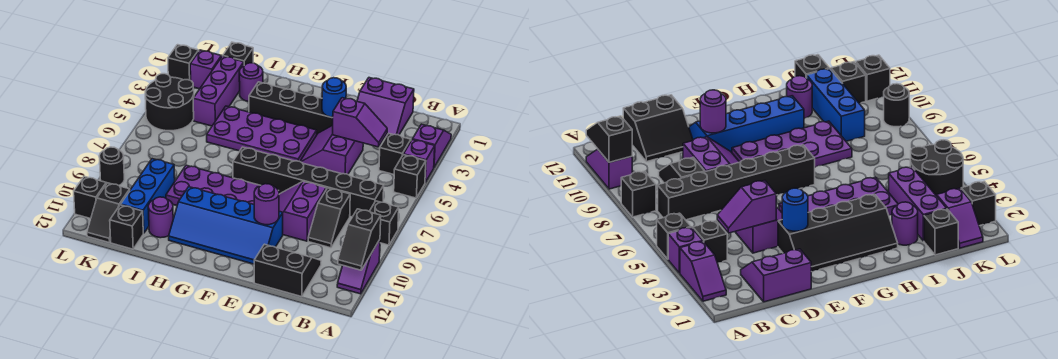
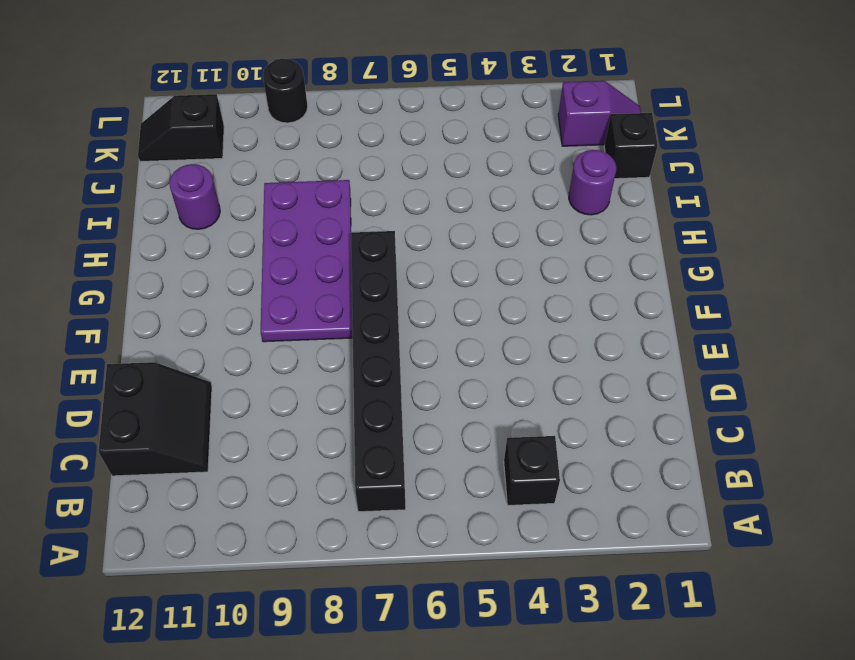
none -> purple 1x2 slope [412,124,451,167]
none -> purple 1x1 brick [404,140,435,182]
none -> black 1x1 brick [394,155,426,198]
none -> black 1x1 brick [369,201,399,245]

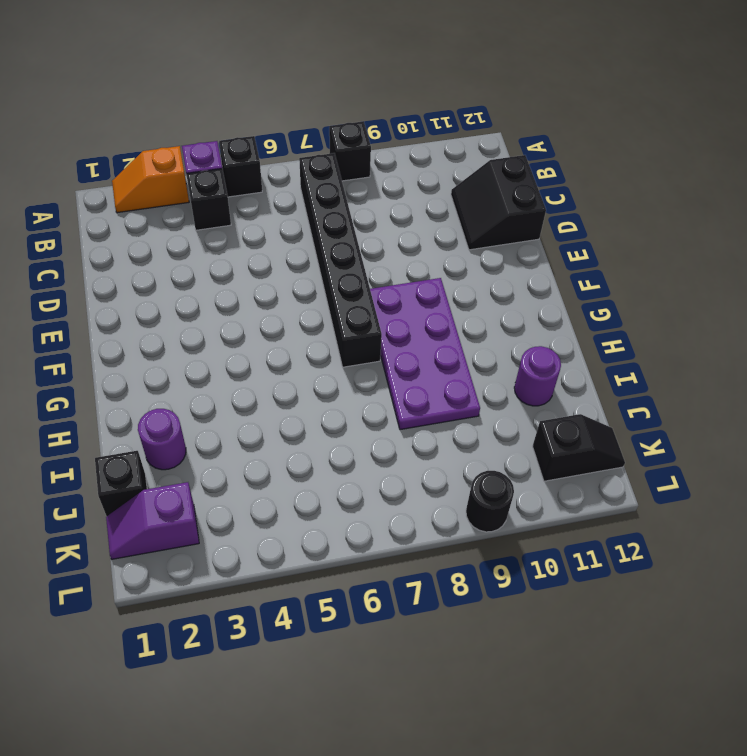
orange 1x2 slope [112,146,189,213] -> purple 1x2 slope [412,124,451,167]
none -> purple 1x2 slope [337,240,380,294]
none -> purple 2x2 slope [357,78,414,138]
none -> black 1x2 slope [308,188,350,248]
none -> purple 2x2 slope [300,125,363,174]

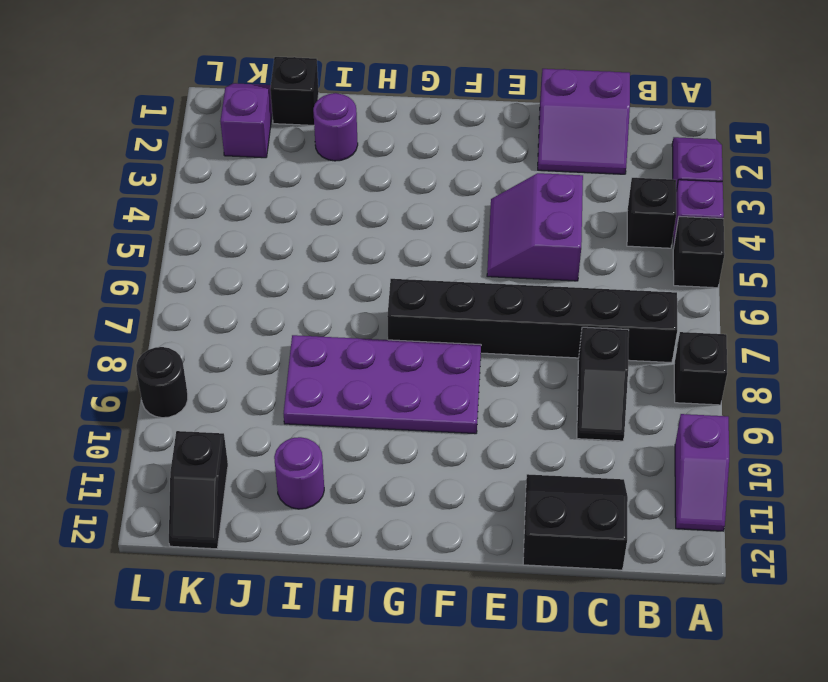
none -> purple 2x2 slope [279,181,326,241]
none -> black 2x4 slope [249,82,333,134]
none -> blue 2x4 slope [169,187,283,264]
none -> purple 2x4 plate [207,106,317,161]

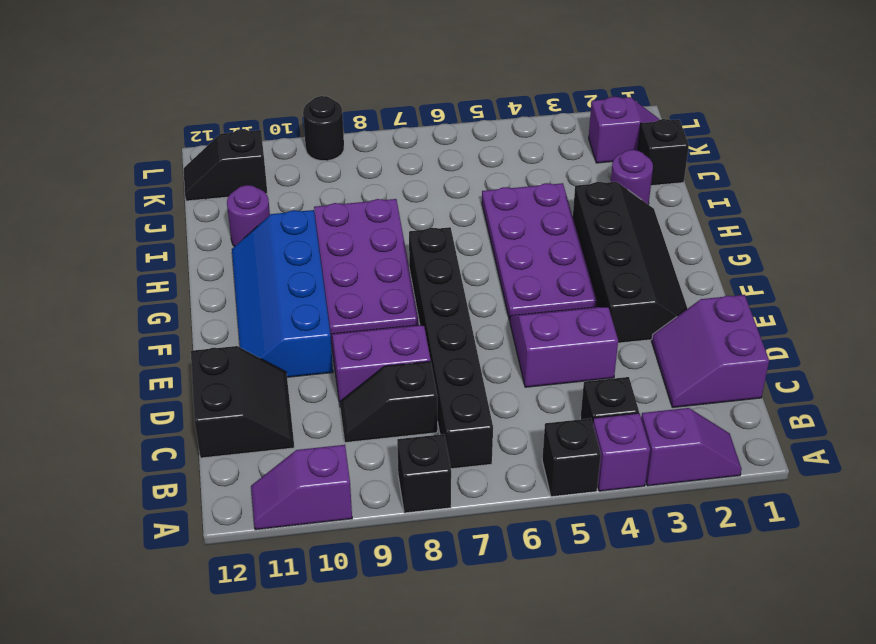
none -> purple 1x3 brick [193,56,244,126]
none -> blue 1x3 brick [121,159,175,233]
none -> black 1x1 brick [110,205,143,249]
none -> black 2x2 round brick [145,74,194,131]

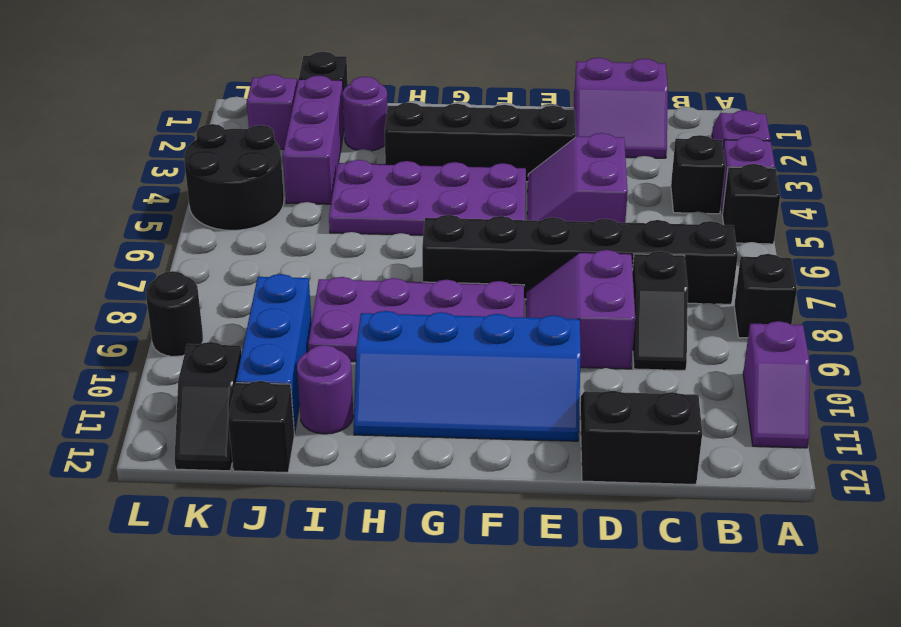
none -> black 1x1 brick [168,45,199,80]
none -> black 1x1 brick [74,177,106,219]
none -> black 1x2 slope [338,209,381,270]
none -> purple 1x2 slope [332,98,387,147]

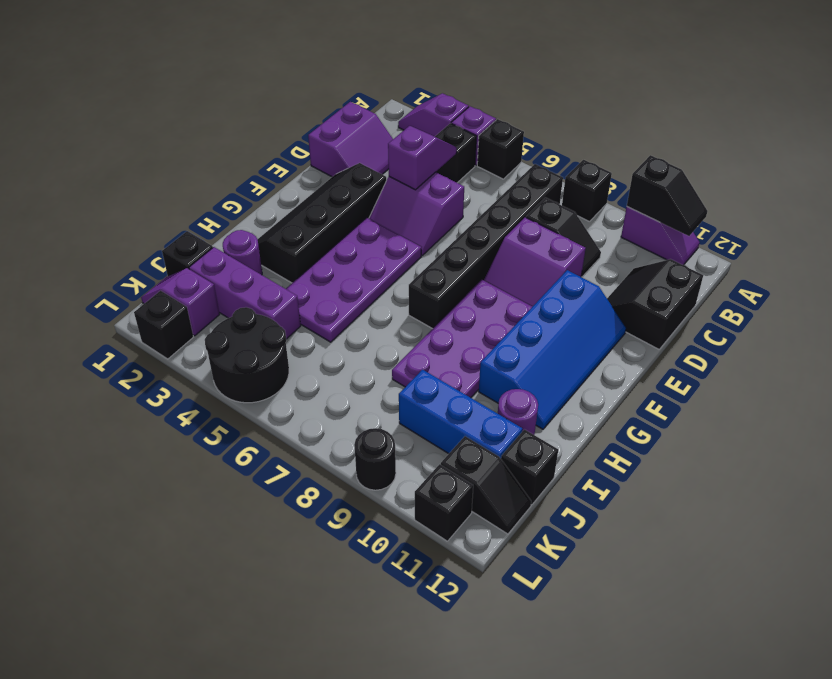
none -> blue 1x1 round brick [322,78,346,117]
none -> purple 1x1 round brick [254,184,279,225]

